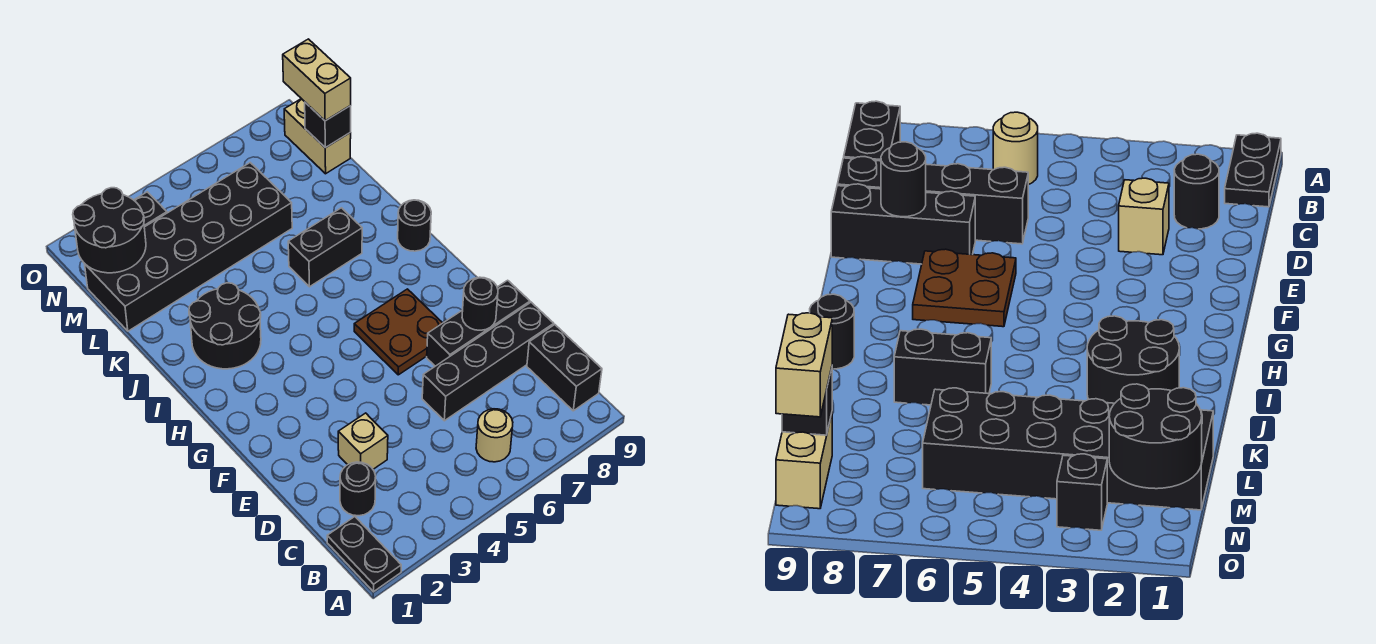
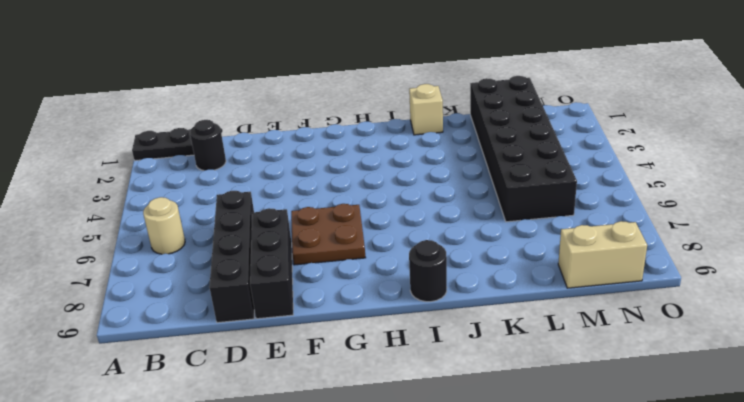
tan 1x1 brick [409,84,443,135] -> tan 1x1 brick moved to [338,413,388,469]
none -> black 1x2 brick [527,325,602,411]
none -> black 2x2 round brick [189,283,261,369]
none -> black 1x2 brick [288,208,362,287]

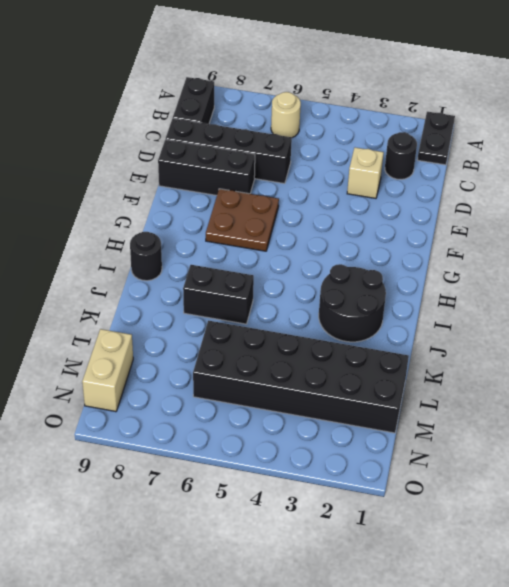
none -> black 1x1 brick [134,192,167,227]
none -> black 1x1 round brick [462,277,498,330]
none -> black 2x2 round brick [73,188,146,273]

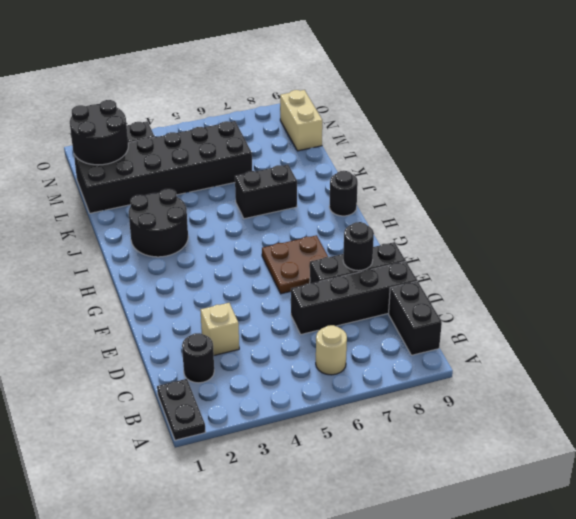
none -> black 1x1 brick [305,102,351,148]
none -> tan 1x2 brick [283,39,351,121]

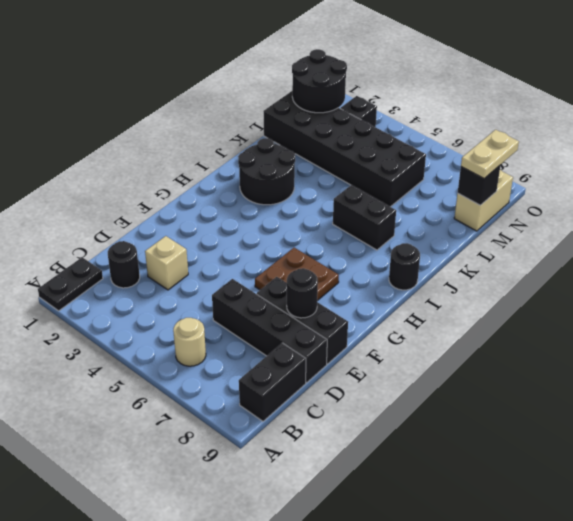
tan 1x2 plate [461,130,519,178] -> tan 1x2 brick [283,39,351,121]

